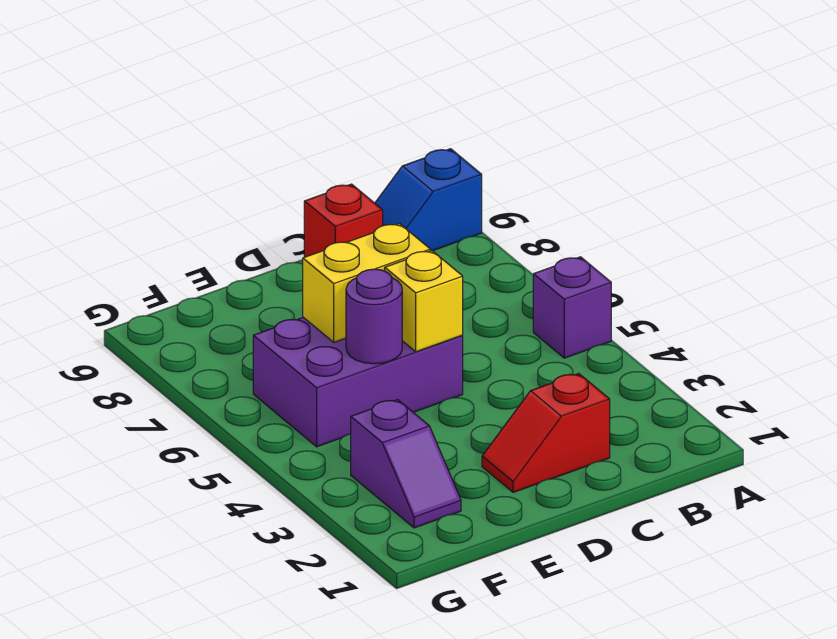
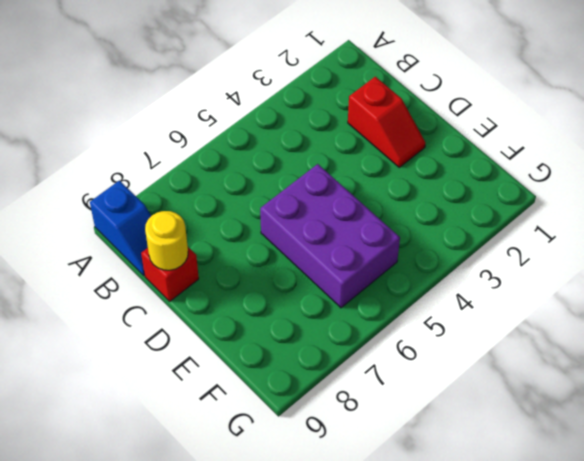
yellow 1x1 round brick [145,211,188,270] -> none
none -> purple 1x1 brick [533,257,611,358]
none -> purple 1x2 slope [351,400,461,528]

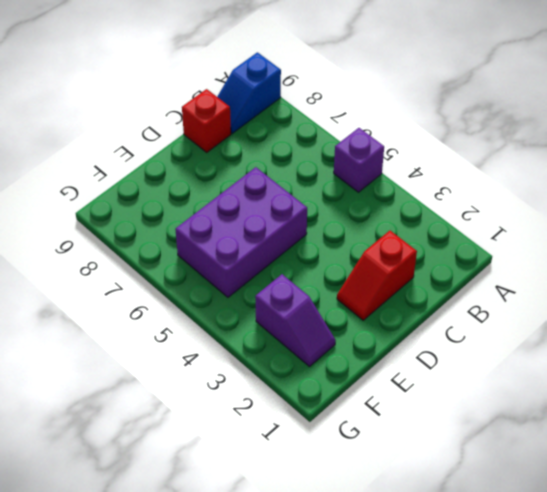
none -> yellow 1x1 brick [385,251,463,352]
none -> yellow 1x2 brick [303,223,430,342]

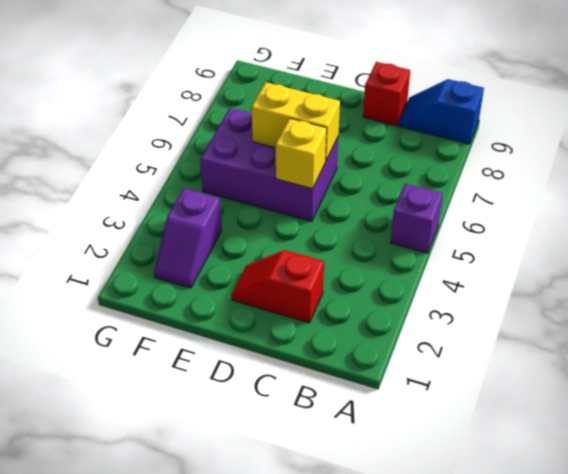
none -> purple 1x1 round brick [346,269,402,364]

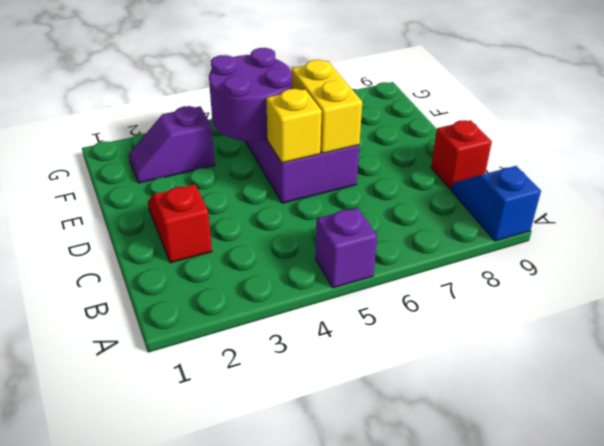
purple 2x2 round brick [209,48,292,141] -> purple 1x1 round brick [346,269,402,364]

